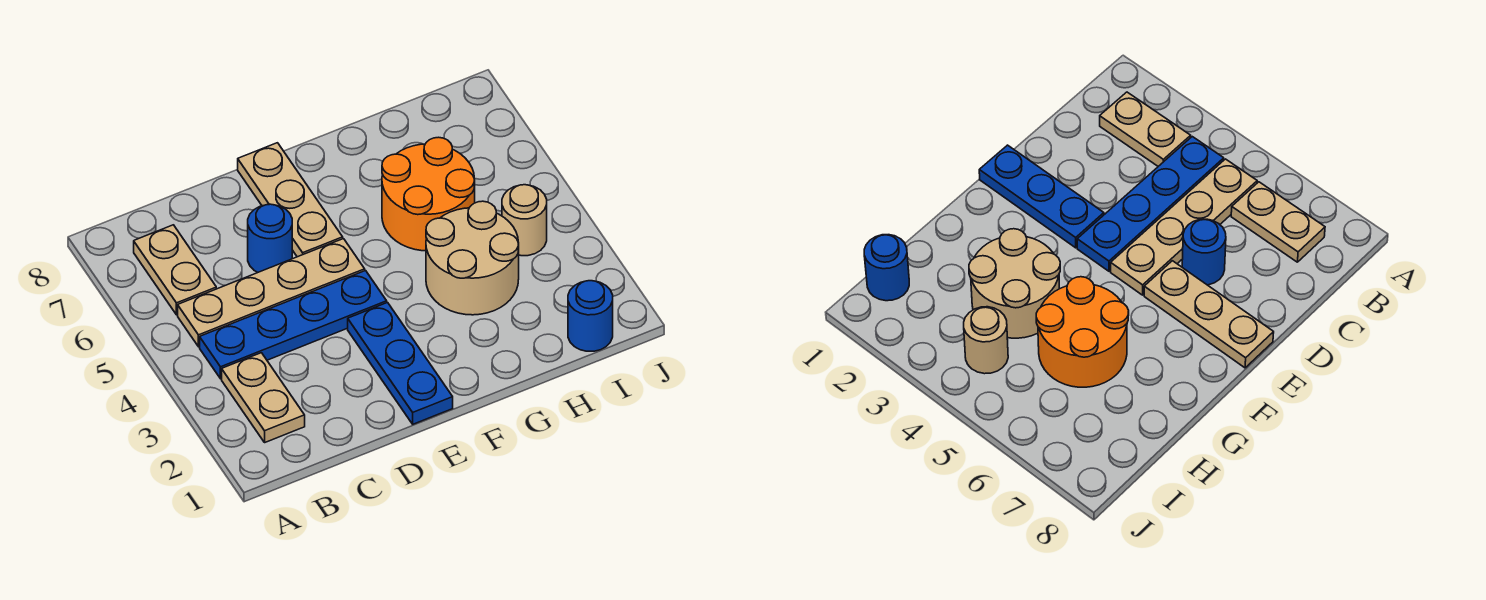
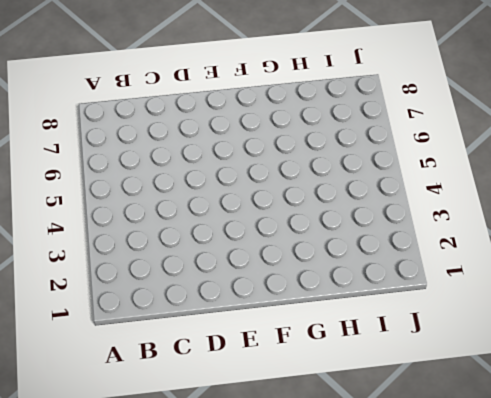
none -> tan 1x2 plate [222,353,305,442]
none -> blue 1x4 plate [200,271,387,379]

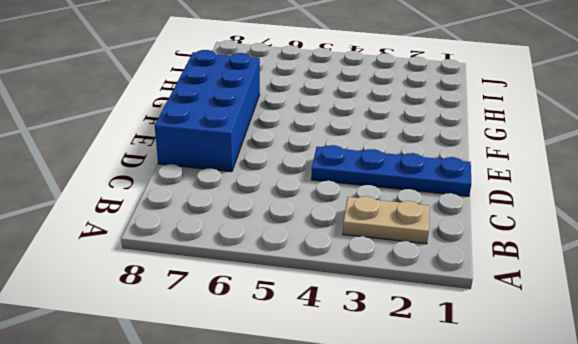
blue 1x4 plate [311,145,471,196] -> blue 1x4 plate turned to [200,271,387,379]
blue 2x4 brick [155,50,260,172] -> tan 1x3 plate [238,143,343,257]
none -> tan 1x4 plate [178,239,365,347]
none -> tan 1x2 plate [134,225,216,315]

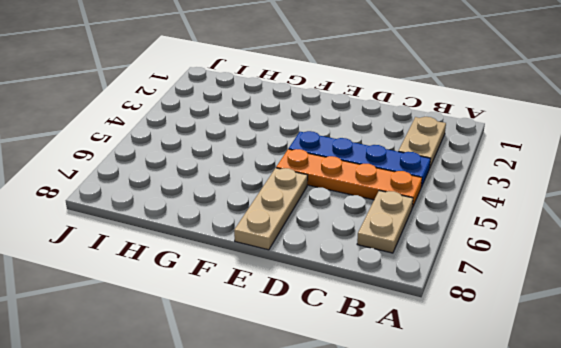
orange 1x4 plate [276,149,422,208] -> tan 1x4 plate [178,239,365,347]
none -> blue 1x1 round brick [248,204,292,273]
none -> blue 1x3 plate [348,303,453,424]

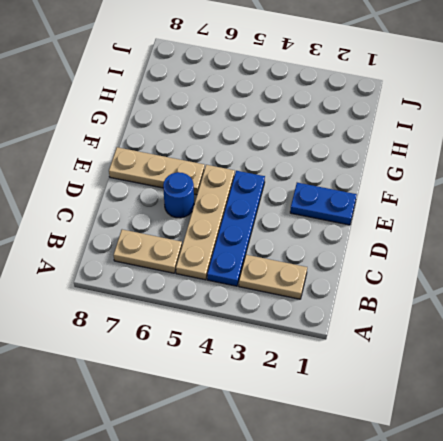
blue 1x2 plate [290,183,357,225] -> blue 1x3 plate [348,303,453,424]
none -> tan 2x2 round brick [426,201,519,315]
none -> orange 2x2 round brick [382,137,475,251]

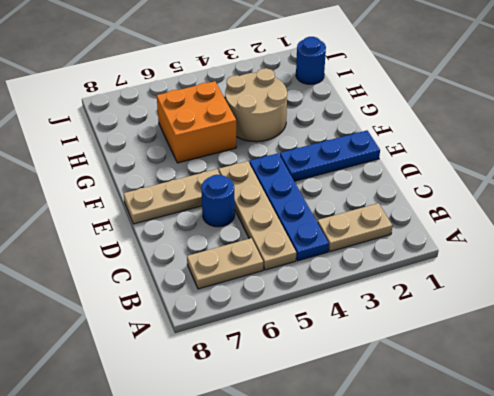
orange 2x2 brick [157,81,236,163] -> orange 2x2 round brick [382,137,475,251]
none -> tan 1x1 round brick [502,185,547,256]

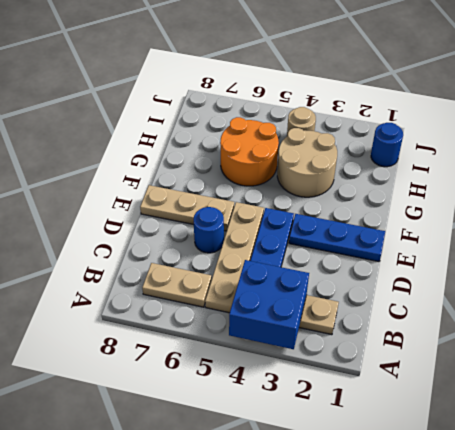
blue 2x2 brick [229,260,309,349] -> none

